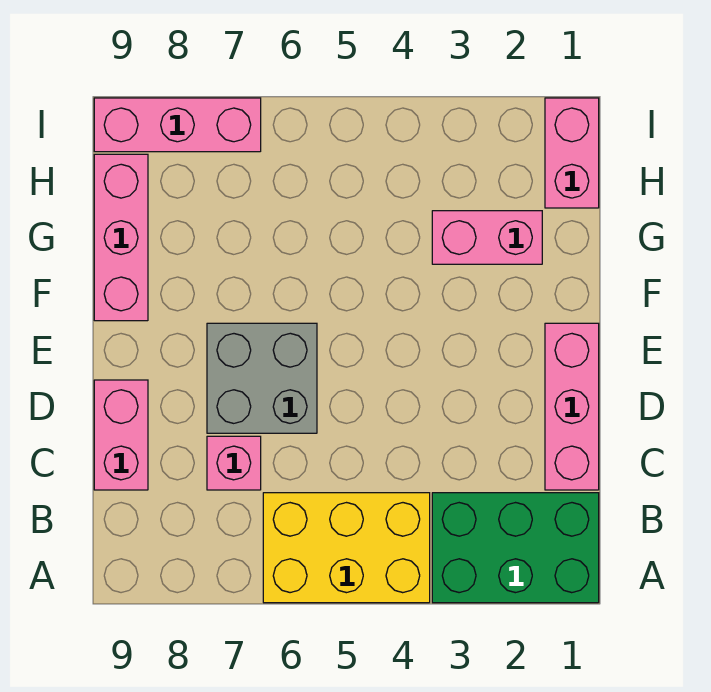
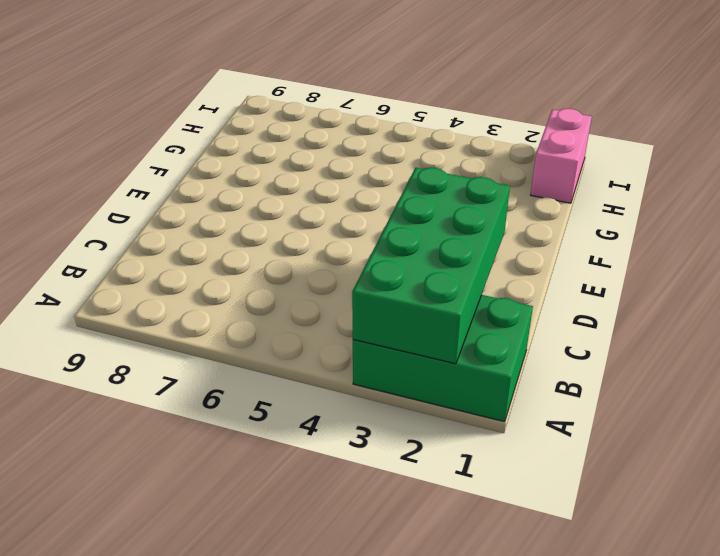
green 2x4 brick [352,168,510,364] -> none
none -> yellow 2x3 brick [263,493,430,603]
none -> pink 1x3 brick [545,323,599,490]

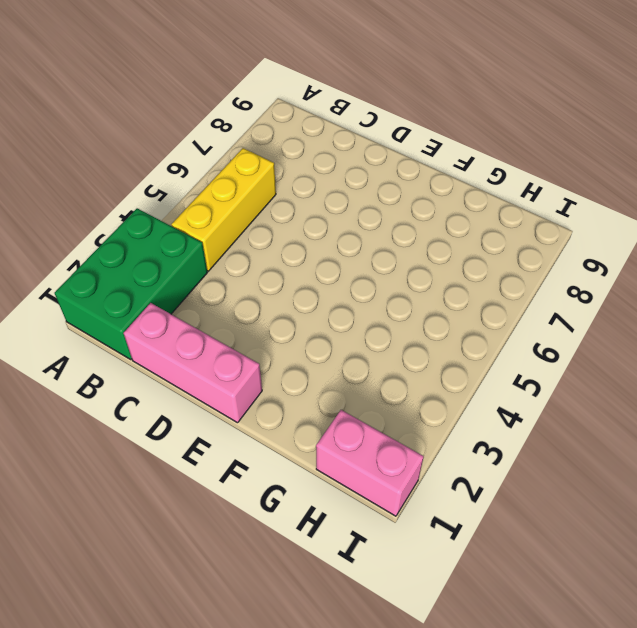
yellow 1x3 brick [171,148,276,271] -> yellow 2x3 brick [263,493,430,603]
none -> pink 1x1 brick [207,436,261,490]
none -> pink 1x2 brick [94,380,148,490]

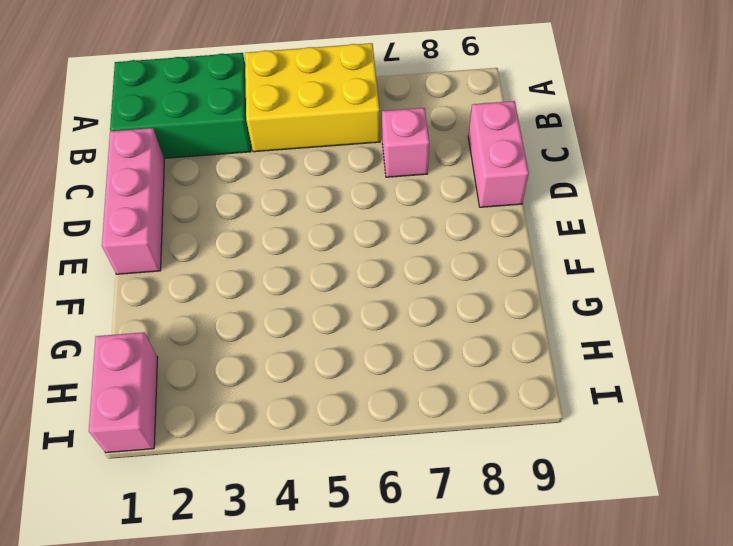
none -> grey 2x2 brick [207,323,317,433]
none -> pink 1x3 brick [94,154,148,321]

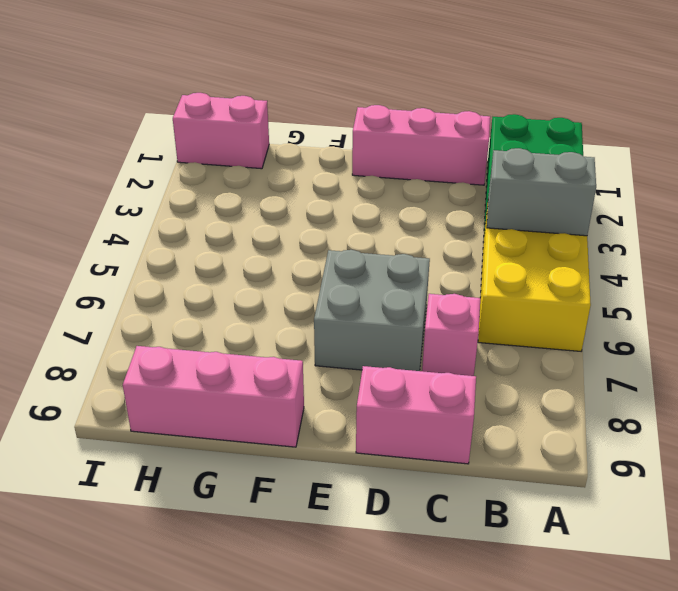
grey 1x2 brick [487,148,596,236] -> none
none -> pink 1x2 brick [432,211,542,264]
none -> pink 1x3 brick [94,98,261,152]

